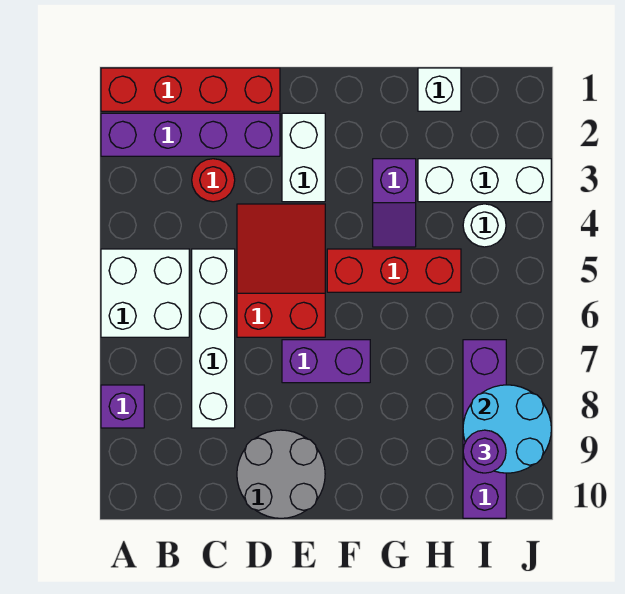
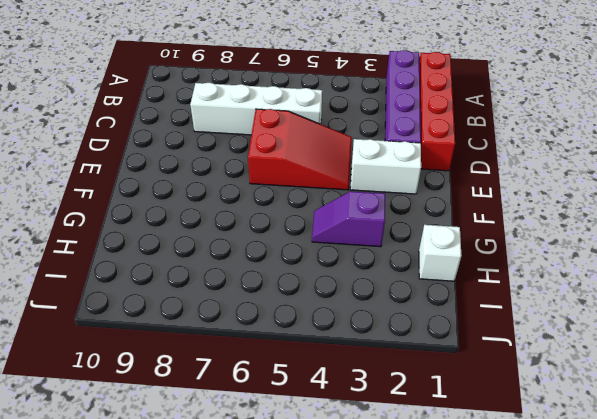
none -> white 2x2 brick [101,249,189,337]
none -> purple 1x1 brick [101,385,144,428]
none -> red 1x1 round brick [192,159,235,202]

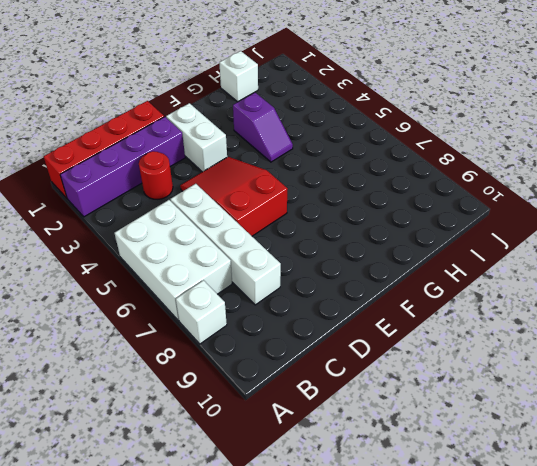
white 2x3 brick [115,200,232,321] -> white 2x2 brick [101,249,189,337]
white 1x1 brick [176,280,227,344] -> purple 1x1 brick [101,385,144,428]
none -> grey 2x2 round brick [237,430,325,518]
none -> purple 1x2 brick [282,340,370,383]
none -> red 1x3 brick [327,249,461,292]

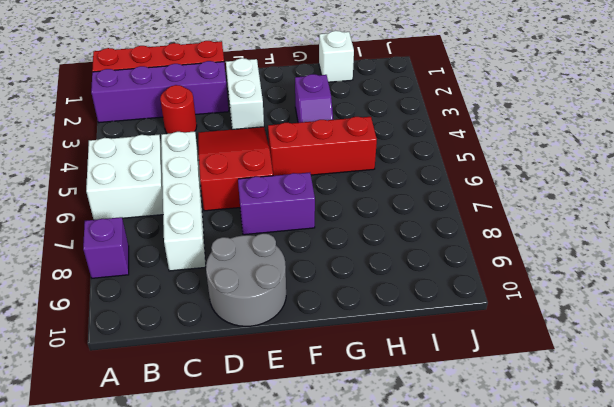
none -> white 1x3 brick [418,159,551,202]
none -> white 1x1 round brick [463,204,506,247]
none -> purple 1x4 brick [463,340,506,518]

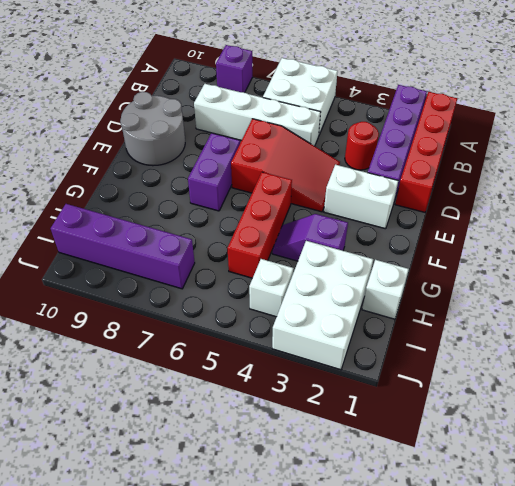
white 2x3 brick [272,241,373,370] -> white 1x3 brick [418,159,551,202]
white 1x1 brick [249,259,294,317] -> white 1x1 round brick [463,204,506,247]
none -> cyan 2x2 round brick [463,385,551,473]
none -> purple 1x1 round brick [463,430,506,473]

